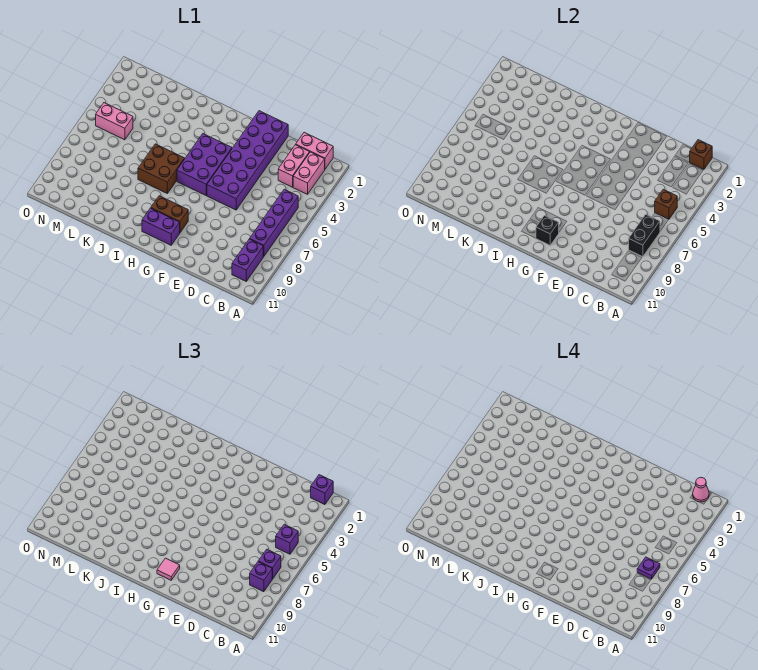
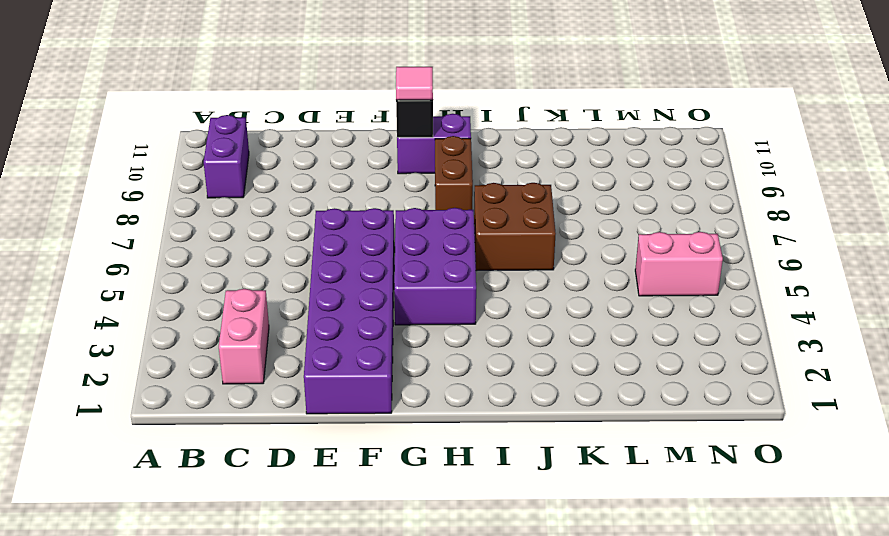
brown 1x2 brick [435,136,473,210] -> brown 1x2 brick turned to [151,196,188,232]
none -> pink 1x2 brick [296,132,333,169]
none -> pink 1x2 brick [293,152,325,194]
none -> purple 1x4 brick [250,189,298,257]

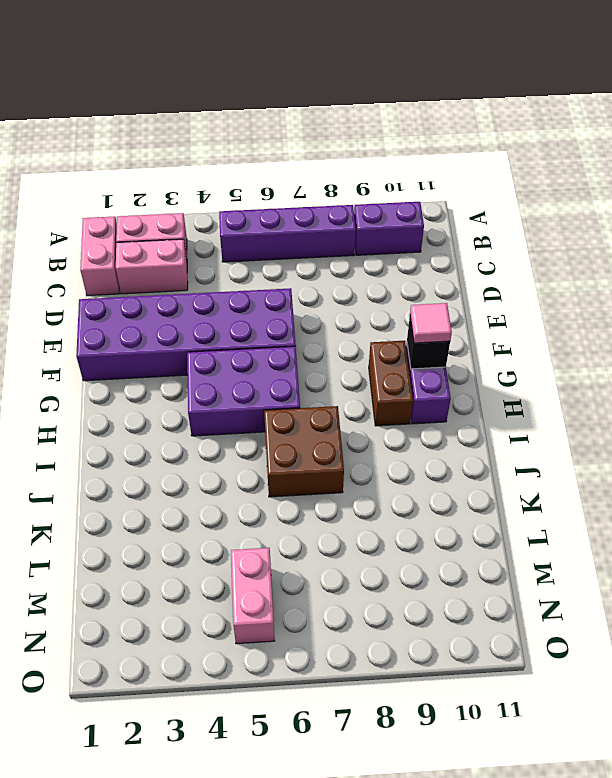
none -> brown 1x1 brick [690,140,712,170]
none -> brown 1x1 brick [655,189,677,219]
none -> black 1x2 brick [629,214,660,257]

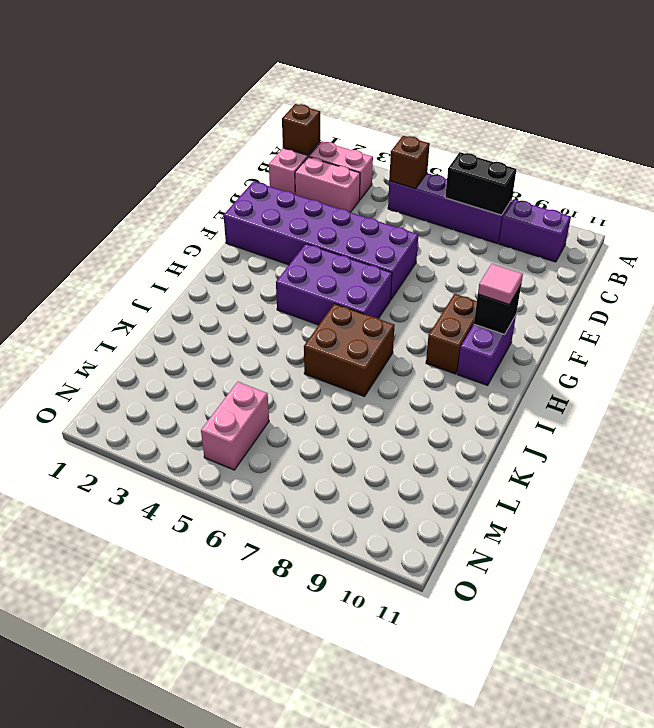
none -> purple 1x1 brick [311,475,333,505]
none -> purple 1x1 brick [276,524,298,554]
none -> purple 1x1 brick [258,549,281,579]

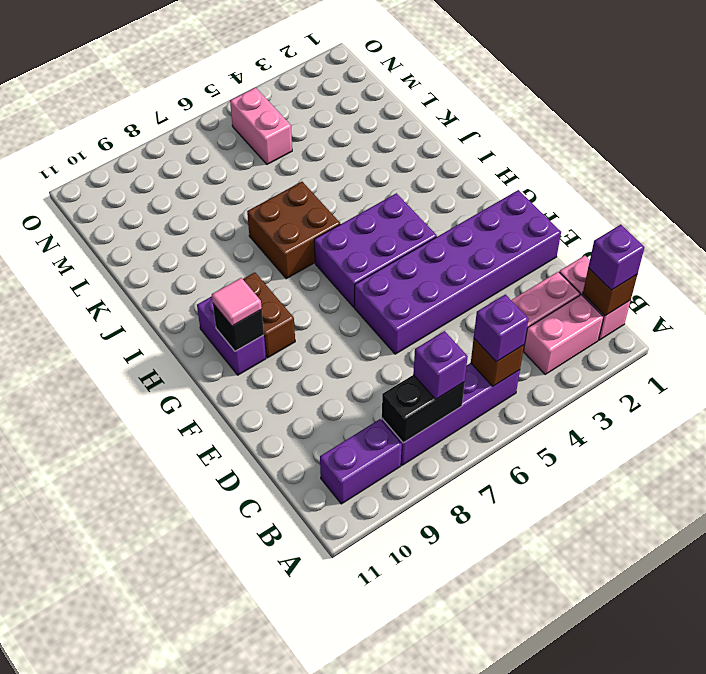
none -> purple 1x1 brick [250,562,272,592]
none -> pink 1x1 cone [693,478,709,502]
none -> purple 1x1 plate [637,557,660,579]

